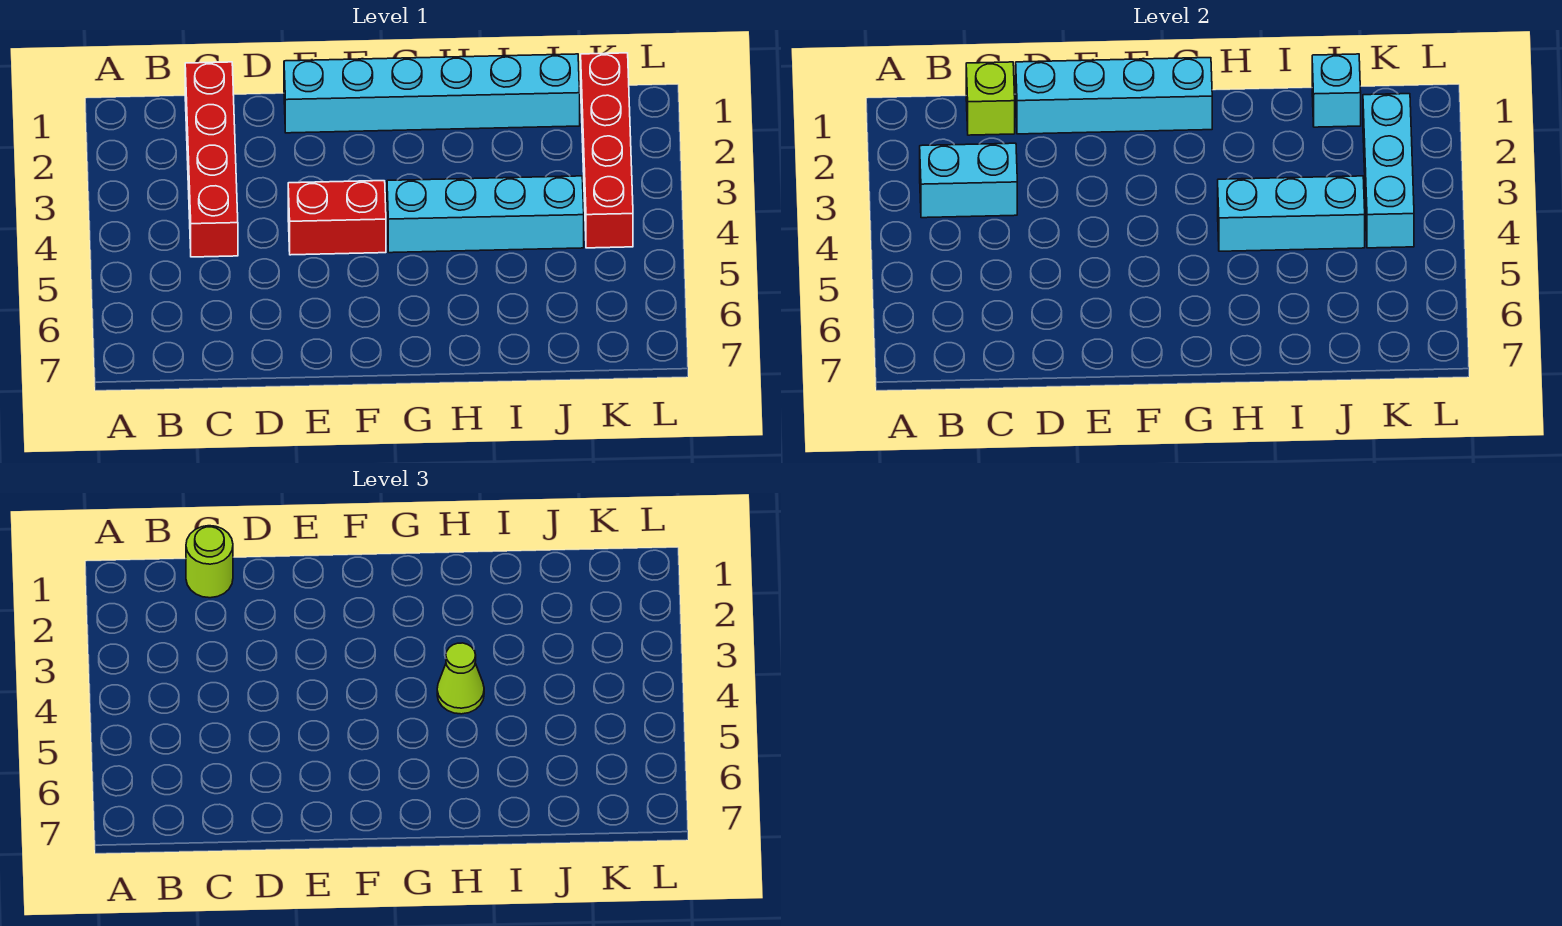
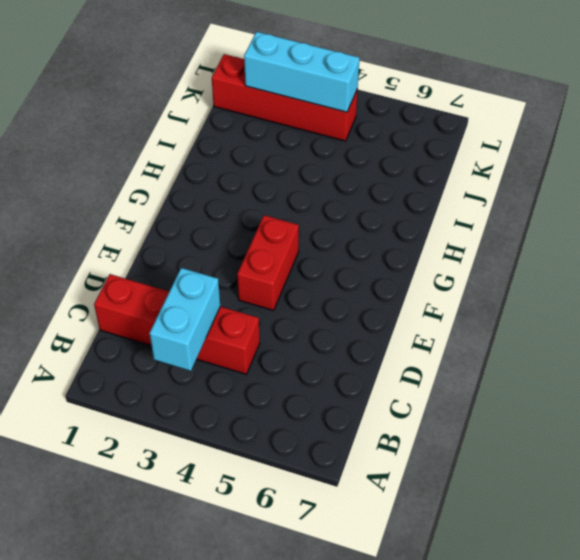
none -> cyan 1x6 brick [284,54,580,133]
none -> cyan 1x4 brick [387,176,584,253]
none -> lime 1x1 brick [966,62,1015,135]

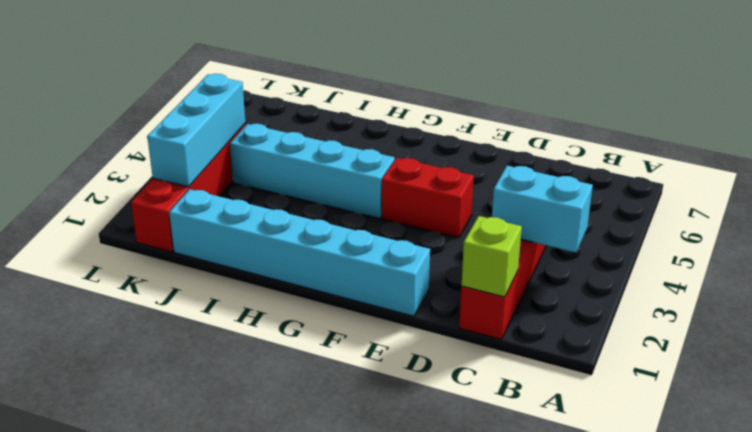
none -> cyan 1x4 brick [1016,58,1212,134]
none -> cyan 1x3 brick [1218,176,1365,251]
none -> cyan 1x1 brick [1312,54,1361,127]

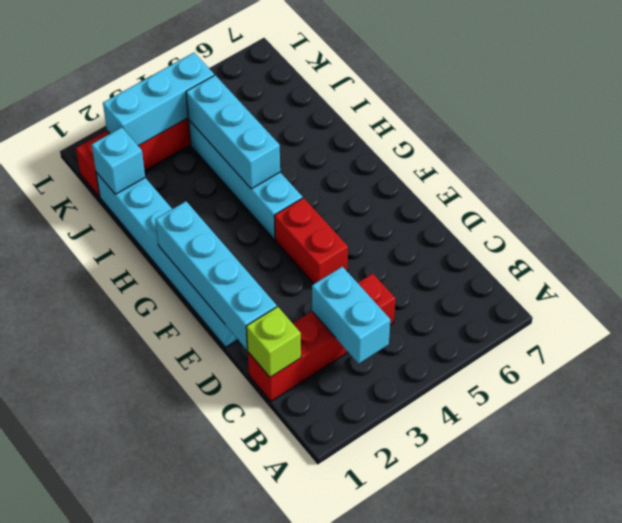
none -> lime 1x1 round brick [186,526,233,598]
none -> lime 1x1 cone [437,643,484,714]

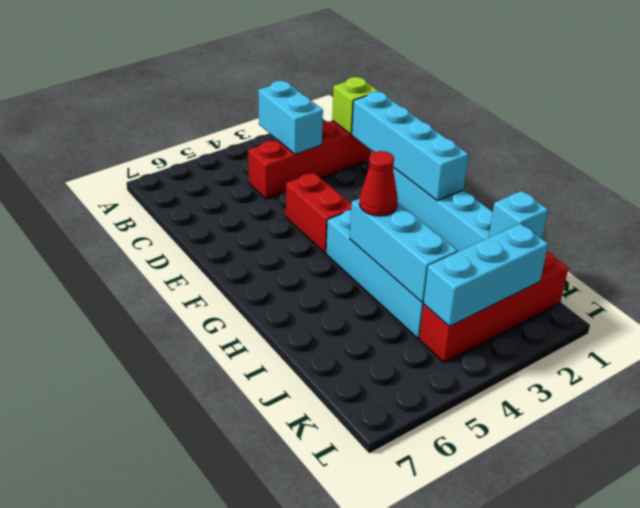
red 1x1 cone [359,151,398,216] -> lime 1x1 cone [437,643,484,714]
none -> lime 1x1 round brick [186,526,233,598]

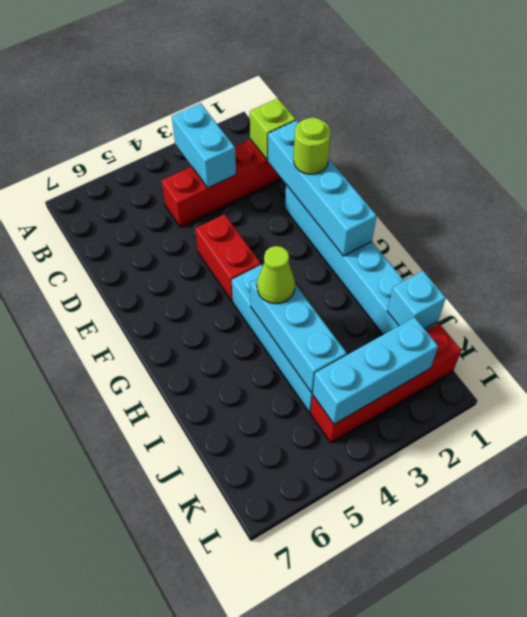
lime 1x1 round brick [294,117,331,174] -> lime 1x1 round brick moved to [186,526,233,598]

